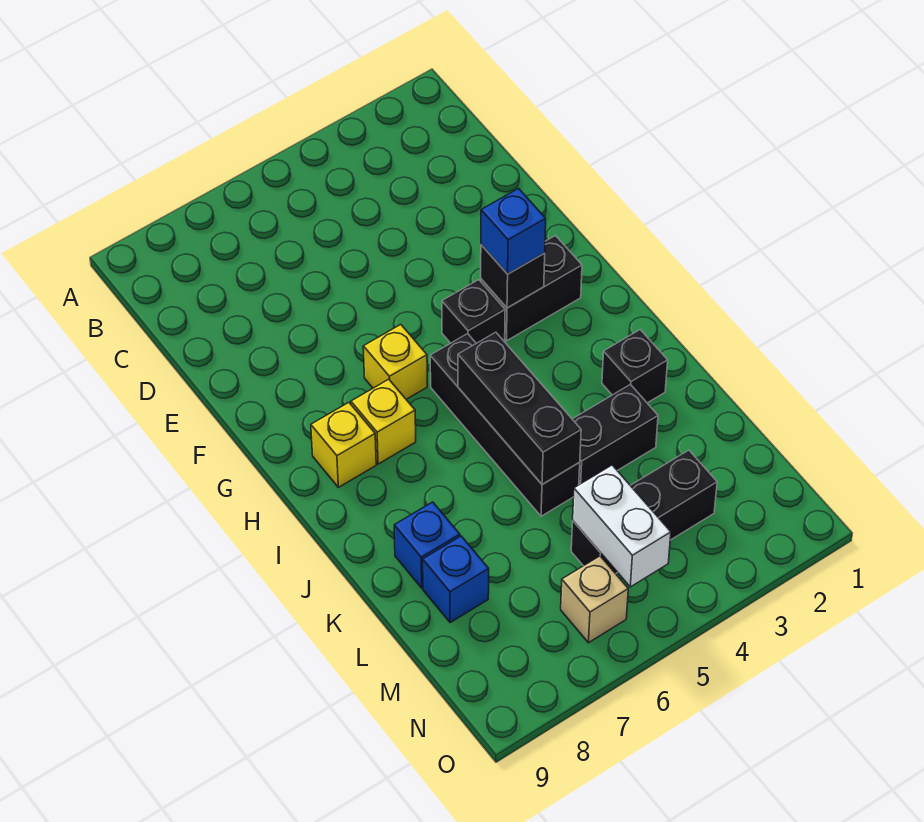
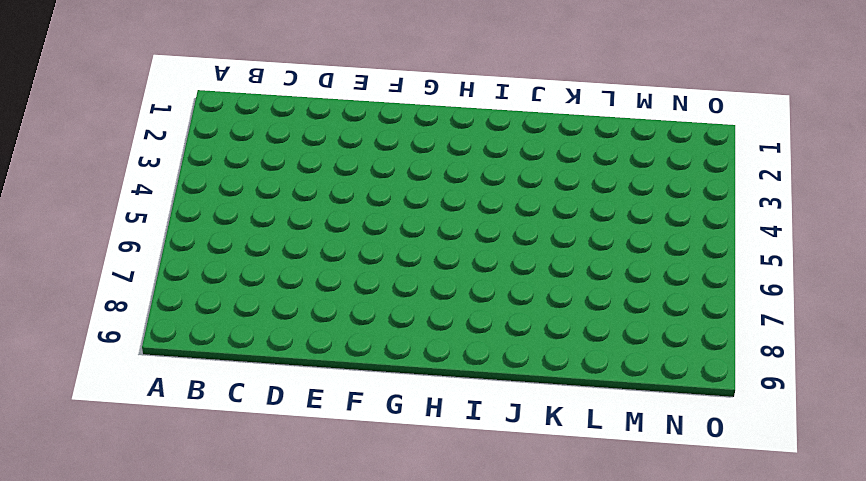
none -> black 1x2 brick [481,236,582,341]
none -> black 1x1 brick [442,280,505,343]
none -> yellow 1x1 brick [363,324,427,399]

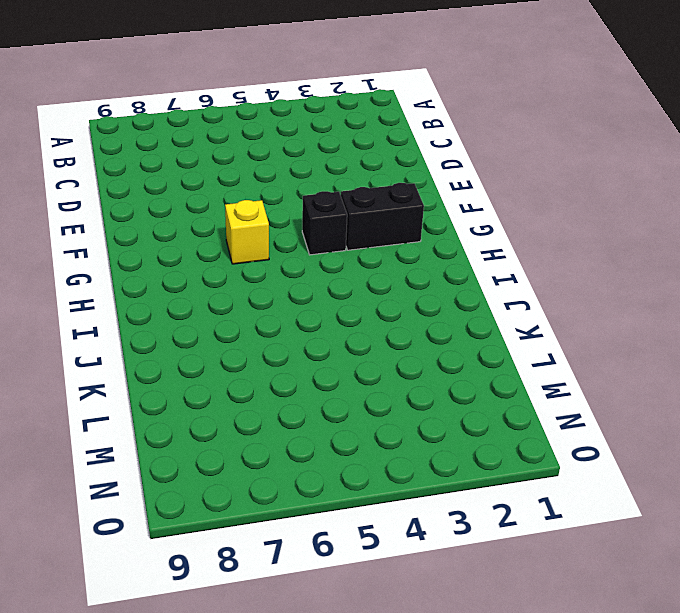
none -> black 1x4 brick [430,334,580,516]
none -> yellow 1x1 brick [351,379,416,464]
none -> yellow 1x1 brick [311,403,376,487]

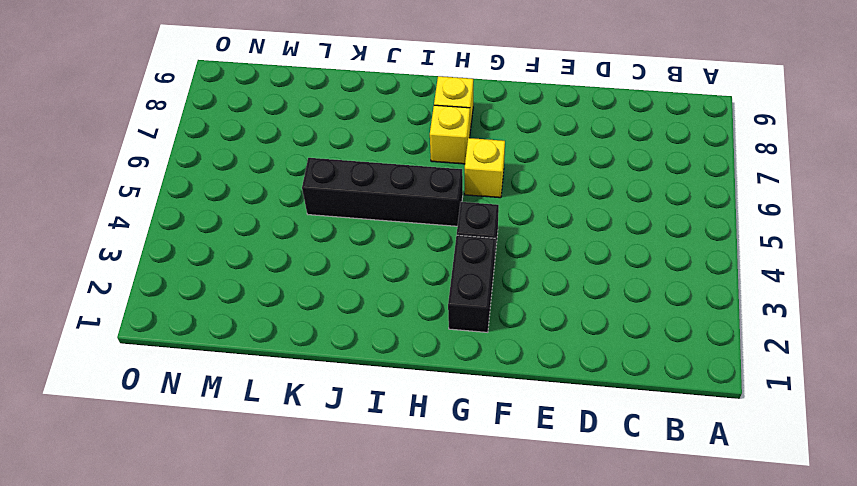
none -> black 1x1 brick [602,330,668,403]
none -> black 1x2 brick [572,384,658,485]
none -> blue 1x1 brick [394,502,460,588]

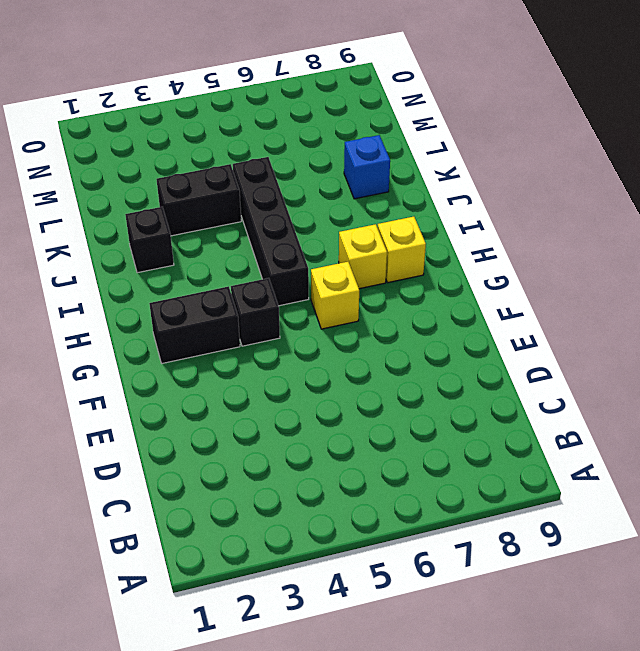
none -> blue 1x1 brick [423,536,489,623]
none -> black 1x3 brick [571,450,717,574]
none -> tan 1x1 brick [561,556,628,643]

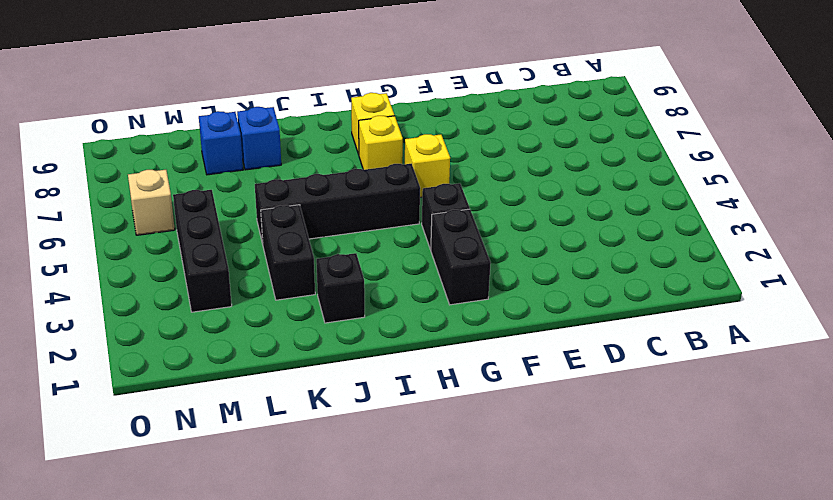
none -> black 1x1 brick [481,245,545,308]
none -> black 1x3 brick [458,332,581,485]
none -> white 1x2 brick [573,465,671,587]

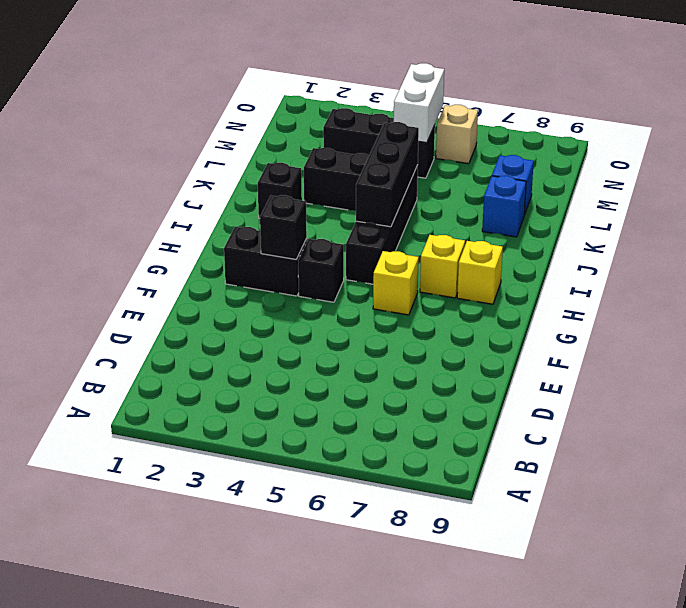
none -> blue 1x1 brick [481,188,546,274]

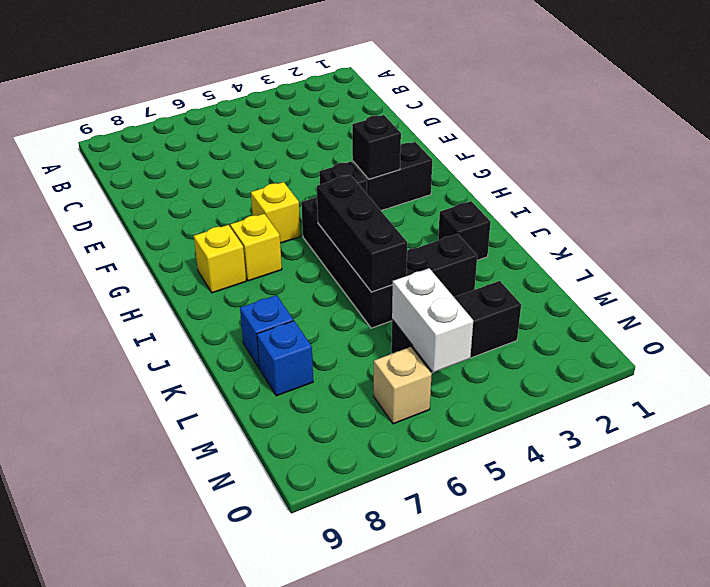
none -> blue 1x1 brick [481,188,546,274]

